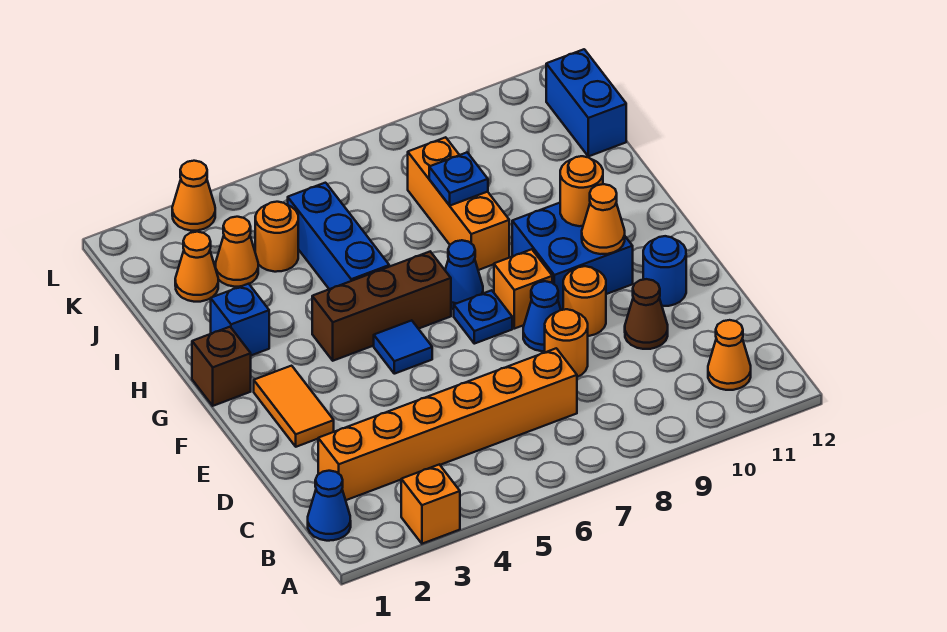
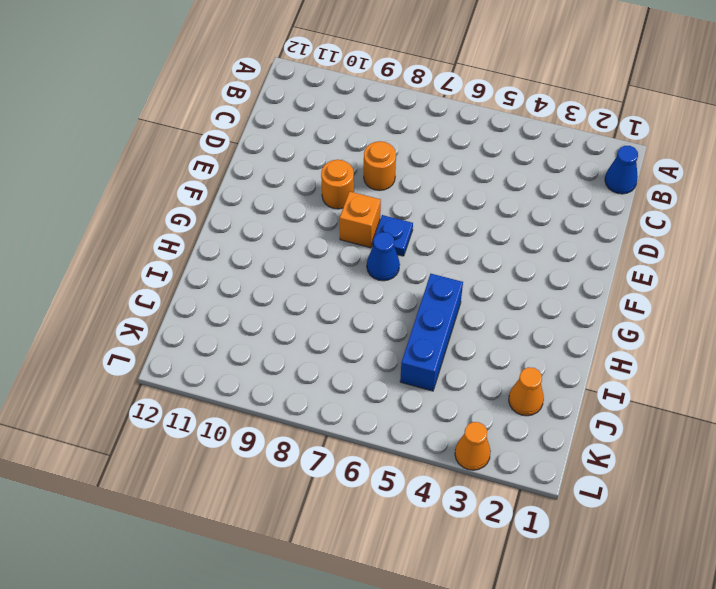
none -> orange 1x1 brick [401,465,460,544]
none -> orange 1x1 cone [708,320,751,390]
none -> orange 1x6 brick [318,348,577,500]

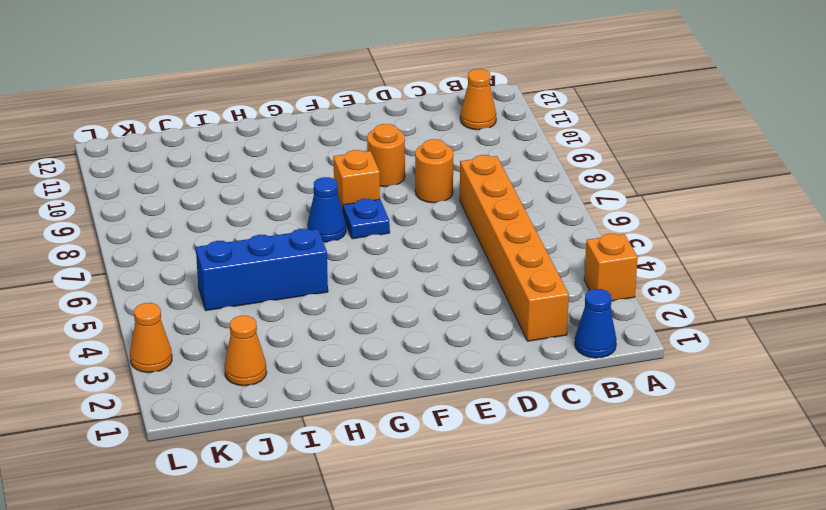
none -> brown 1x1 cone [625,279,668,349]
none -> orange 1x2 tile [254,366,334,447]
none -> blue 1x1 cone [523,281,561,351]

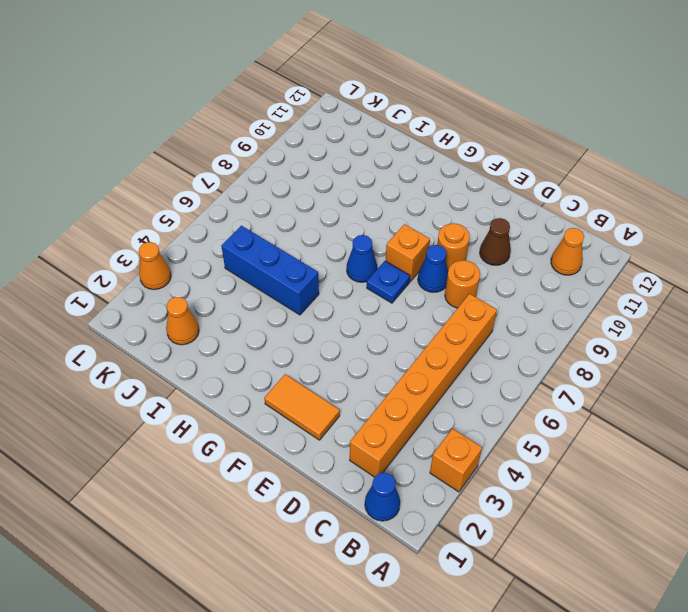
none -> blue 1x1 round brick [643,236,686,306]
none -> blue 1x1 tile [374,320,432,374]
none -> blue 2x2 brick [512,203,633,310]

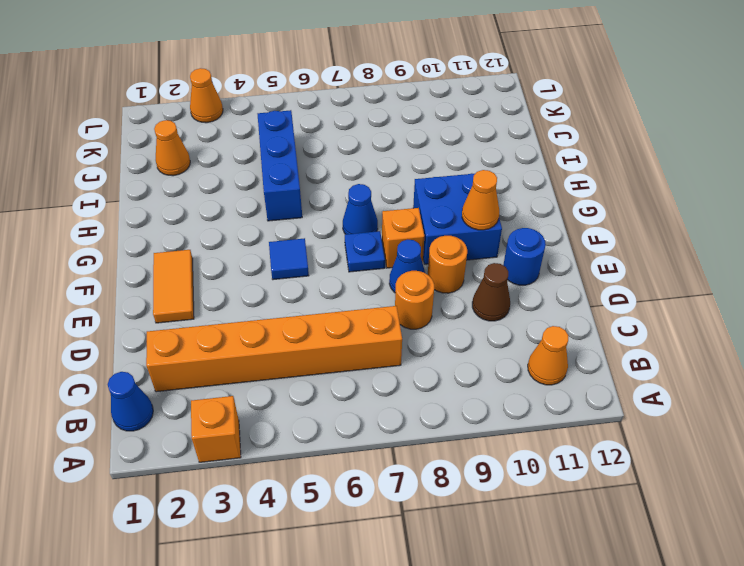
none -> brown 1x1 brick [192,327,251,406]
none -> brown 1x3 brick [312,252,451,361]
none -> blue 1x1 brick [211,284,269,355]

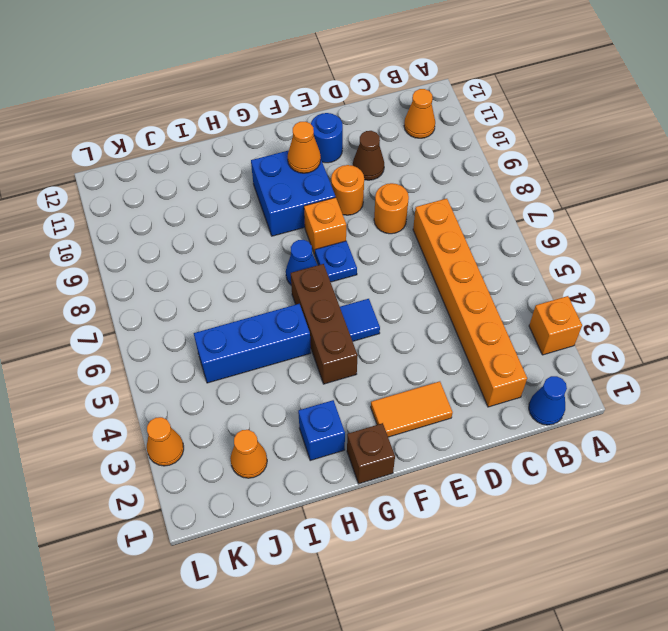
none -> blue 1x1 cone [523,281,561,351]
none -> orange 1x3 brick [408,137,509,270]
none -> orange 1x1 cone [215,217,258,287]

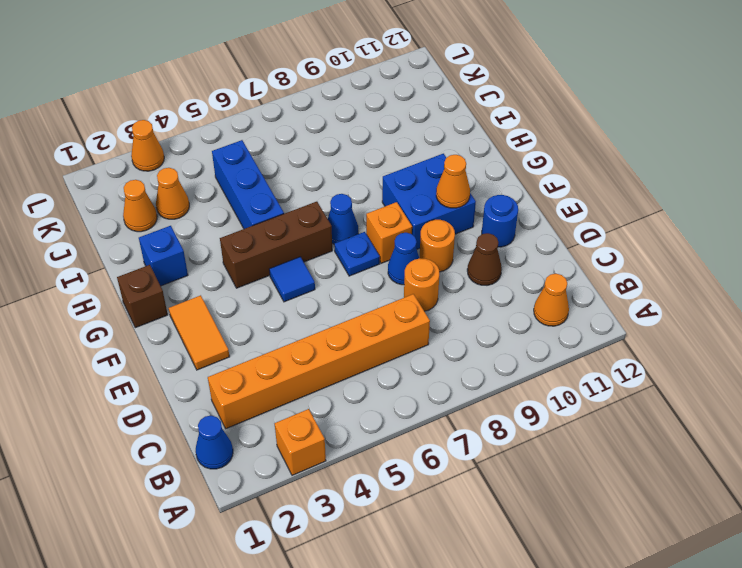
none -> orange 1x3 brick [408,137,509,270]
none -> orange 1x1 round brick [255,202,298,272]
none -> blue 1x2 brick [546,49,626,156]

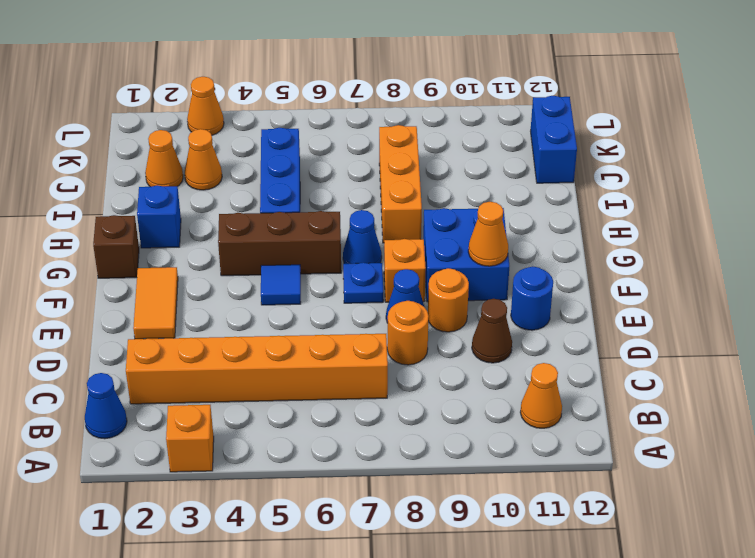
none -> orange 1x1 round brick [255,202,298,272]
none -> orange 1x1 round brick [560,156,603,226]
none -> blue 1x1 plate [429,152,488,206]

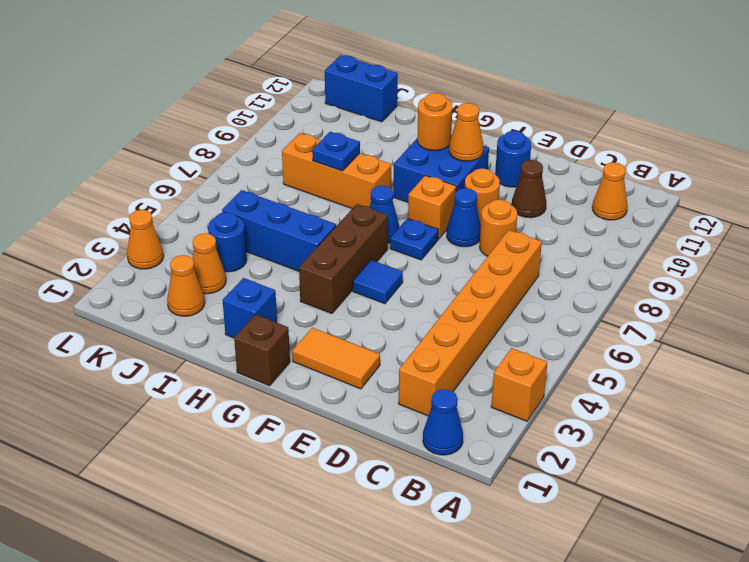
blue 1x1 round brick [208,212,247,272] -> orange 1x1 round brick [255,202,298,272]

